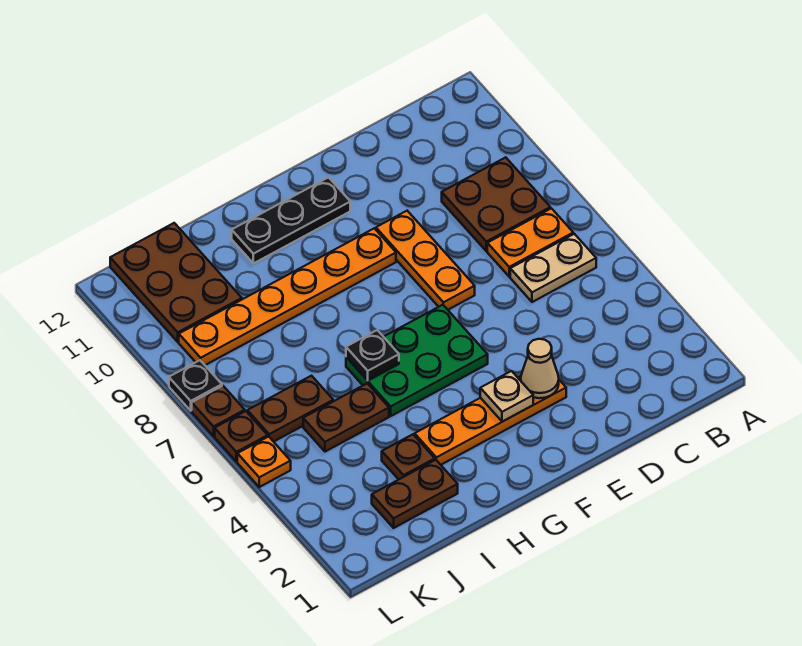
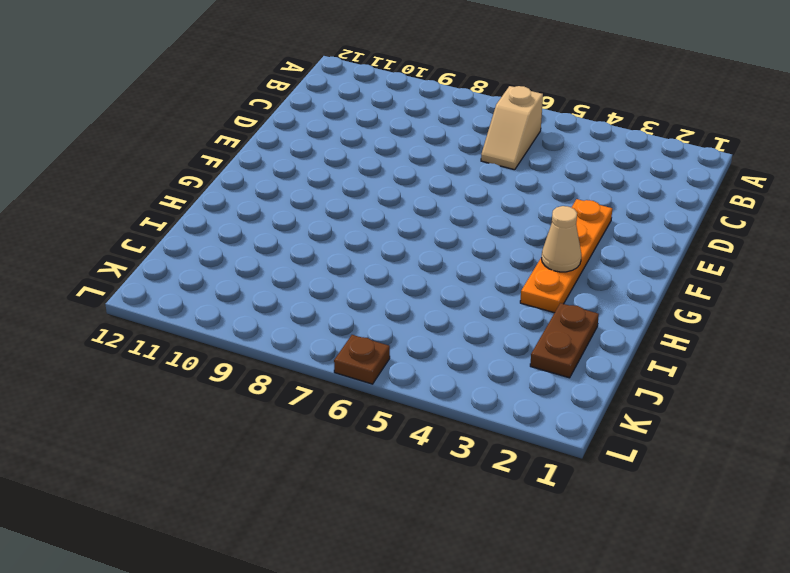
tan 1x2 slope [481,86,543,170] -> tan 1x2 plate [510,234,596,302]
tan 1x1 cone [542,206,581,272] -> tan 1x1 cone moved to [521,339,559,398]
none -> orange 1x2 plate [487,208,573,277]
none -> brown 2x2 plate [442,157,550,251]
none -> orange 1x3 plate [376,211,475,310]

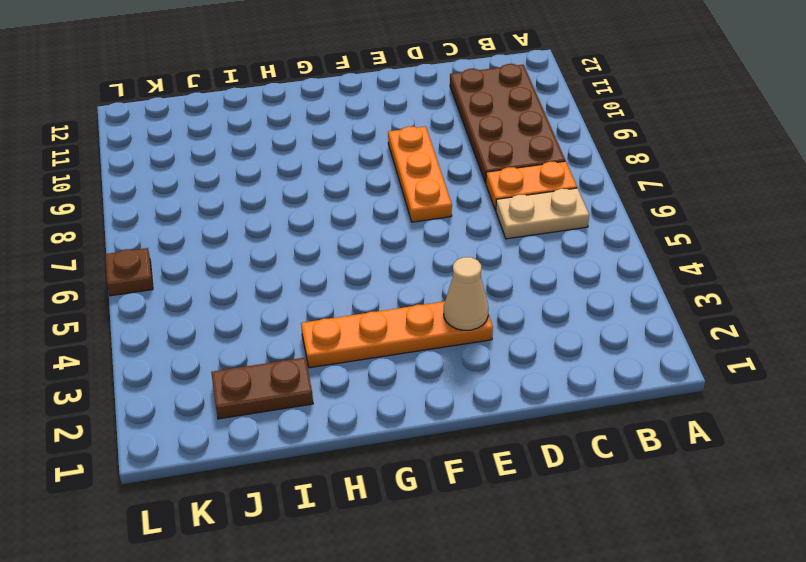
brown 2x4 plate [450,64,565,183] -> brown 2x2 plate [442,157,550,251]
none -> green 2x3 plate [346,305,488,416]
none -> orange 1x6 plate [179,228,396,365]
none -> black 1x3 plate [232,177,350,263]

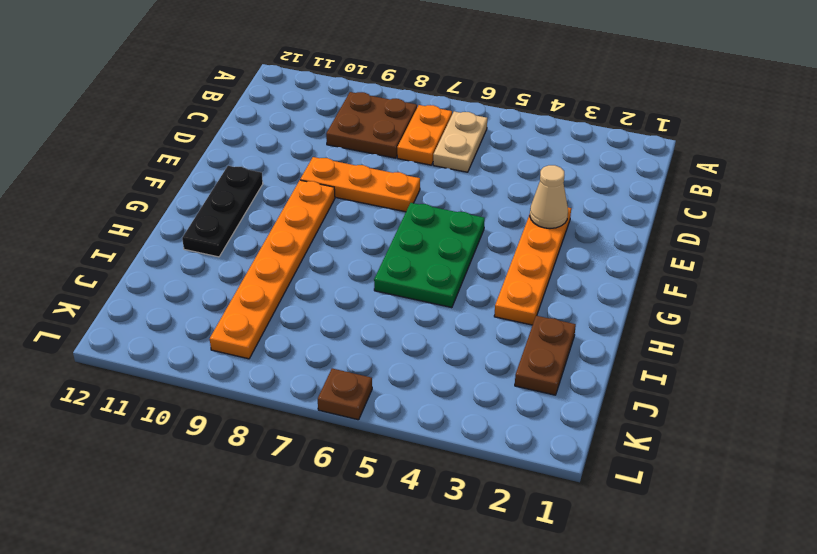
none -> brown 1x1 plate [382,434,435,479]
none -> brown 1x2 plate [303,383,389,452]
none -> brown 1x2 plate [247,376,333,442]

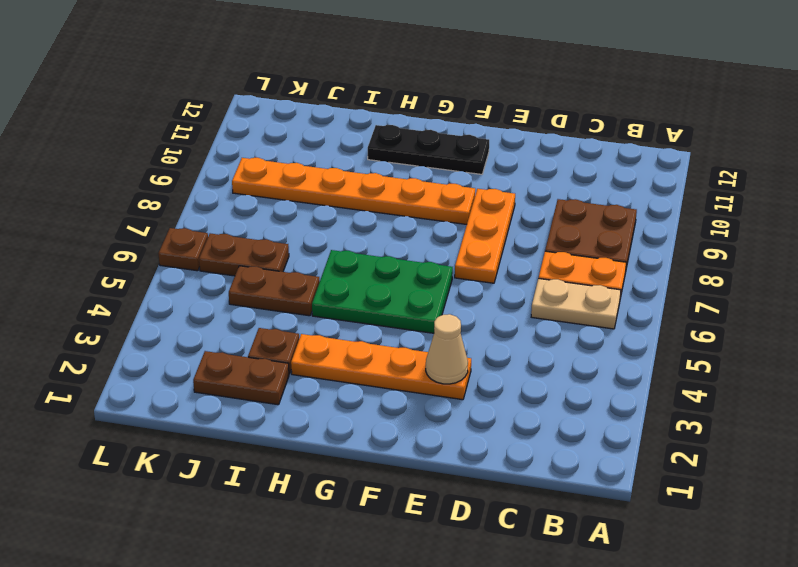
none -> brown 2x3 plate [110,223,242,342]
none -> orange 1x1 plate [237,437,291,487]
none -> brown 1x1 plate [192,386,245,436]

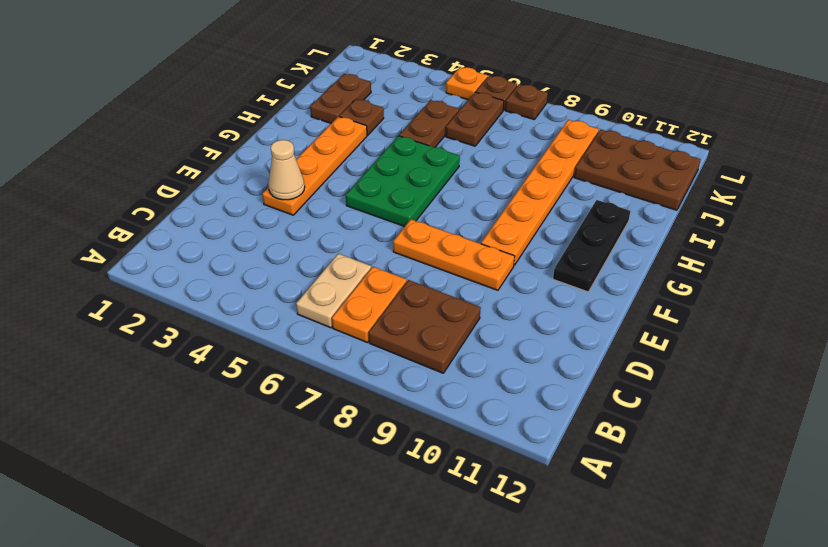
none -> black 1x1 plate [169,360,222,411]
none -> tan 1x1 plate [480,371,533,422]
none -> black 1x1 plate [346,330,399,380]

